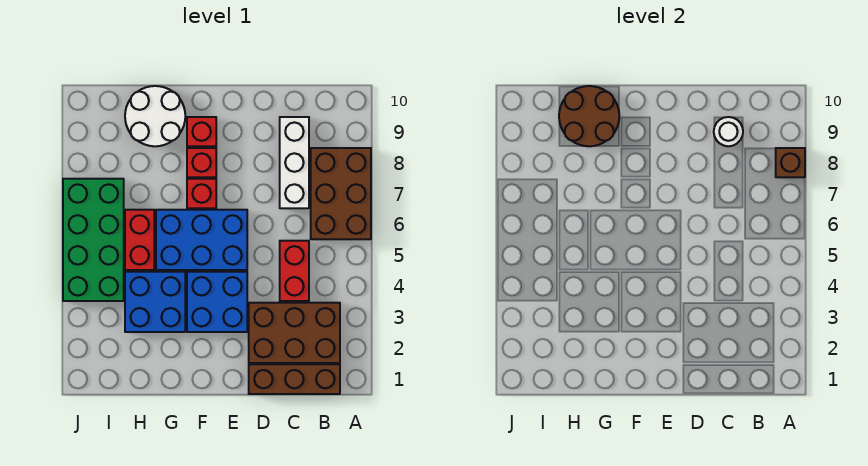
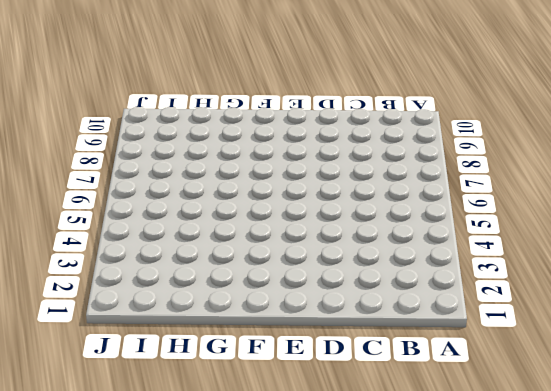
none -> brown 2x3 brick [311,148,371,239]
none -> brown 1x3 brick [249,364,340,394]
none -> brown 2x3 brick [249,303,340,363]

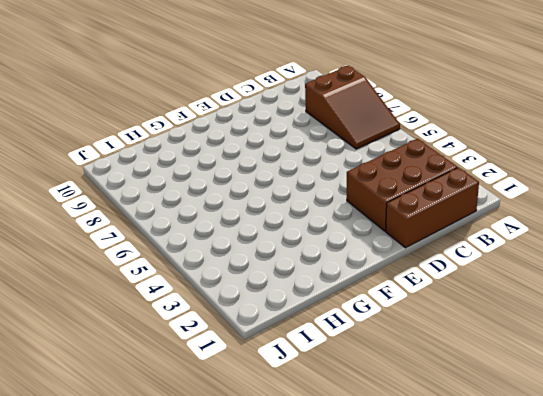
brown 2x3 slope [305,66,400,149] -> brown 2x3 brick [311,148,371,239]
none -> red 1x2 brick [280,241,309,301]
none -> white 1x3 brick [280,117,309,208]
none -> blue 2x2 brick [187,272,247,332]

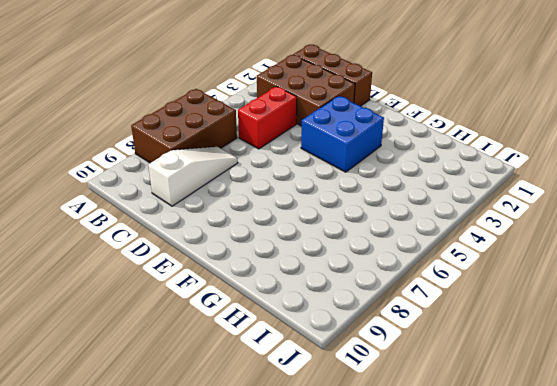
white 1x3 slope [148,147,238,206] -> white 1x3 brick [280,117,309,208]
none -> blue 2x3 brick [156,210,247,270]
none -> red 1x1 brick [187,179,216,208]
none -> red 1x1 brick [187,148,216,177]

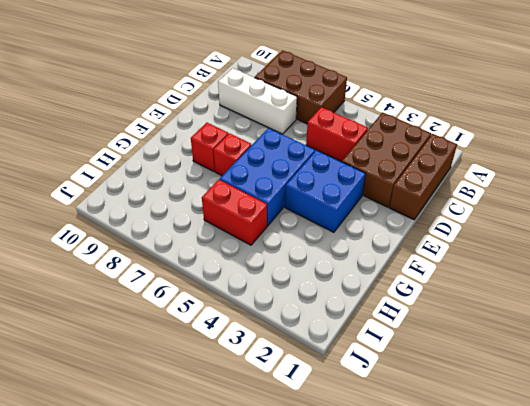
none -> red 1x1 brick [187,117,216,146]
none -> blue 2x2 brick [125,272,185,332]
none -> white 2x2 round brick [125,86,185,146]

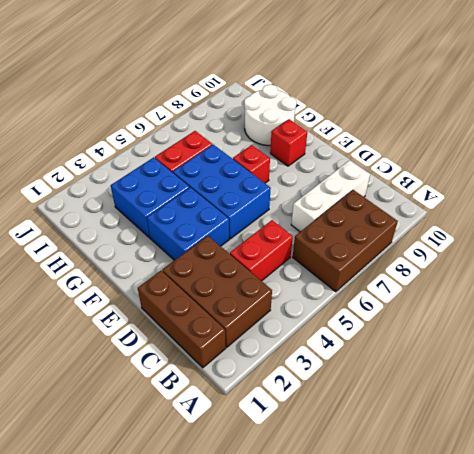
none -> red 1x1 brick [187,148,216,177]
none -> green 2x4 brick [63,179,124,301]
none -> brown 1x1 brick [776,148,805,177]

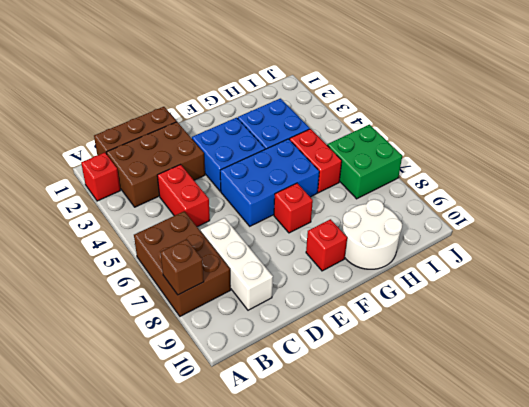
red 1x1 brick [81,153,121,201] -> red 1x1 brick moved to [187,148,216,177]
green 2x2 brick [327,125,402,199] -> green 2x4 brick [63,179,124,301]
none -> white 1x1 round brick [714,117,743,146]
none -> brown 2x2 round brick [559,86,619,146]

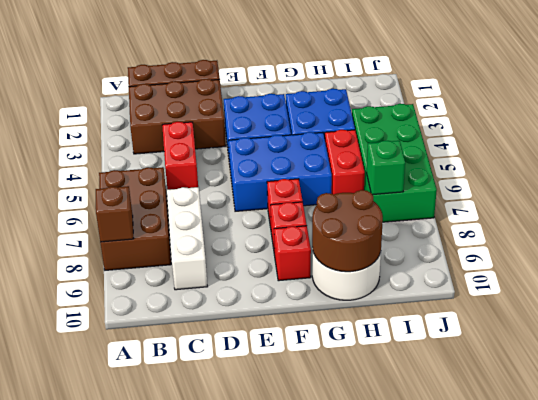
green 1x1 brick [367,141,405,195] -> none
none -> white 1x1 round brick [714,117,743,146]

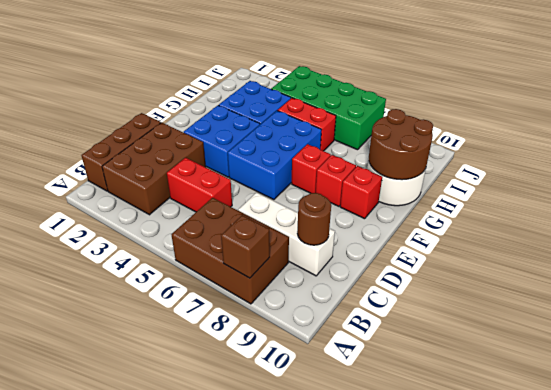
brown 1x1 round brick [297,193,331,245] -> white 1x1 round brick [714,117,743,146]

